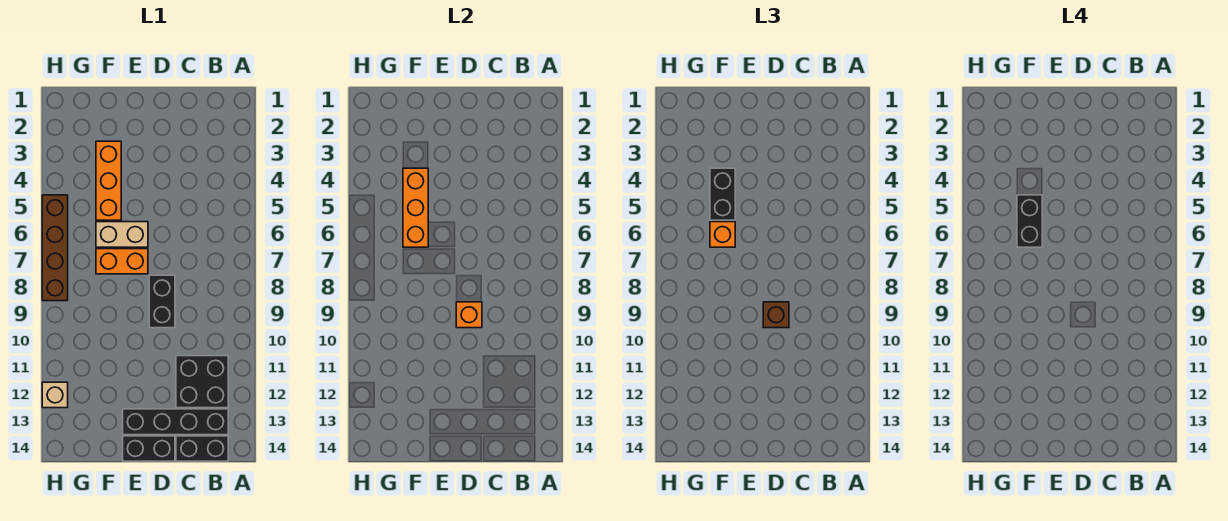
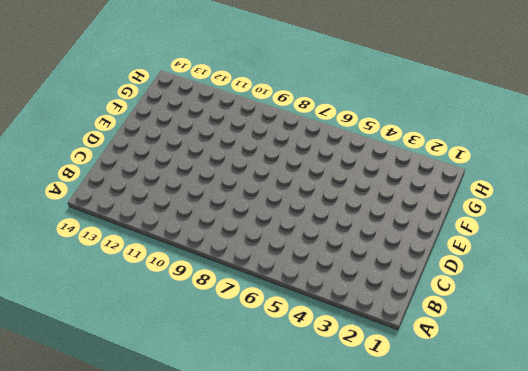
none -> black 2x2 brick [176,356,228,408]
none -> black 1x4 brick [123,409,228,435]
none -> black 1x2 brick [176,436,228,461]

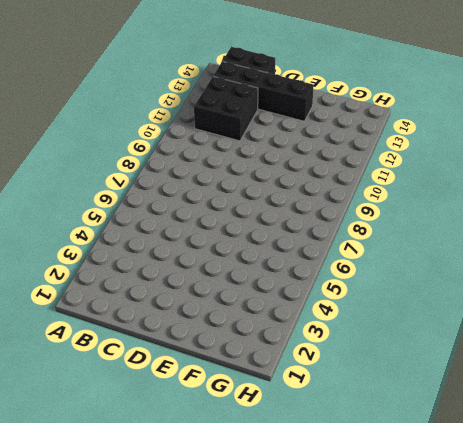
none -> black 1x2 brick [149,275,175,328]
none -> black 1x2 brick [123,436,175,461]
none -> tan 1x2 brick [96,222,148,247]

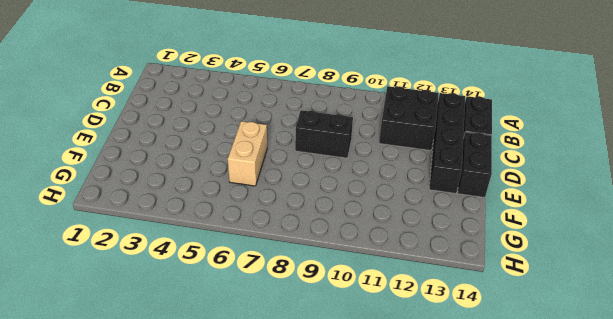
none -> orange 1x2 brick [96,249,148,274]
none -> orange 1x3 brick [96,141,121,220]
none -> brown 1x4 brick [42,195,68,301]

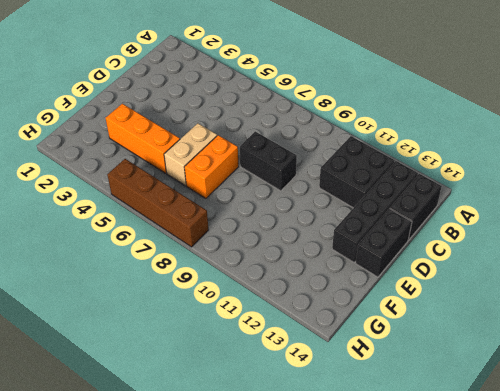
none -> tan 1x1 brick [42,382,68,408]
none -> orange 1x1 brick [456,302,482,328]
none -> orange 1x3 brick [403,168,428,247]

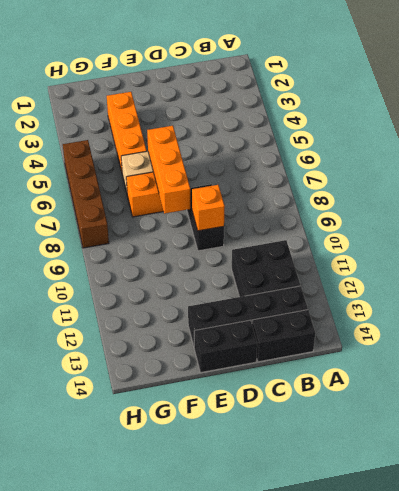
orange 1x3 brick [147,126,190,214] -> orange 1x3 brick moved to [403,168,428,247]
none -> tan 1x1 brick [42,382,68,408]
none -> brown 1x1 brick [763,302,789,328]
none -> black 1x2 brick [710,168,735,220]

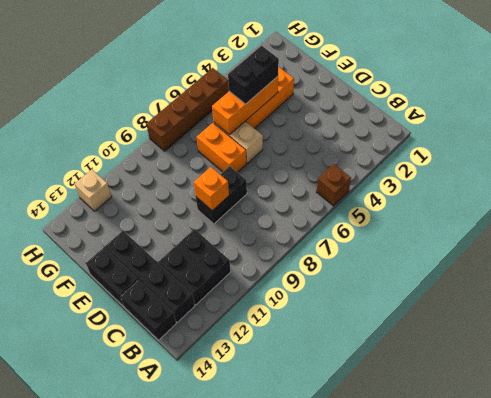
brown 1x1 brick [317,164,351,206] -> brown 1x1 brick moved to [763,302,789,328]
none -> orange 1x1 brick [710,222,735,247]
none -> black 1x2 brick [1017,195,1042,247]

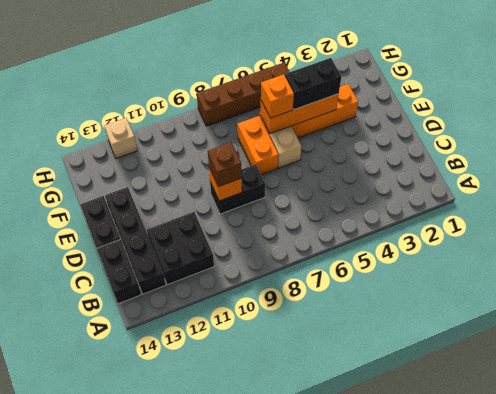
none -> black 1x2 brick [1017,195,1042,247]

